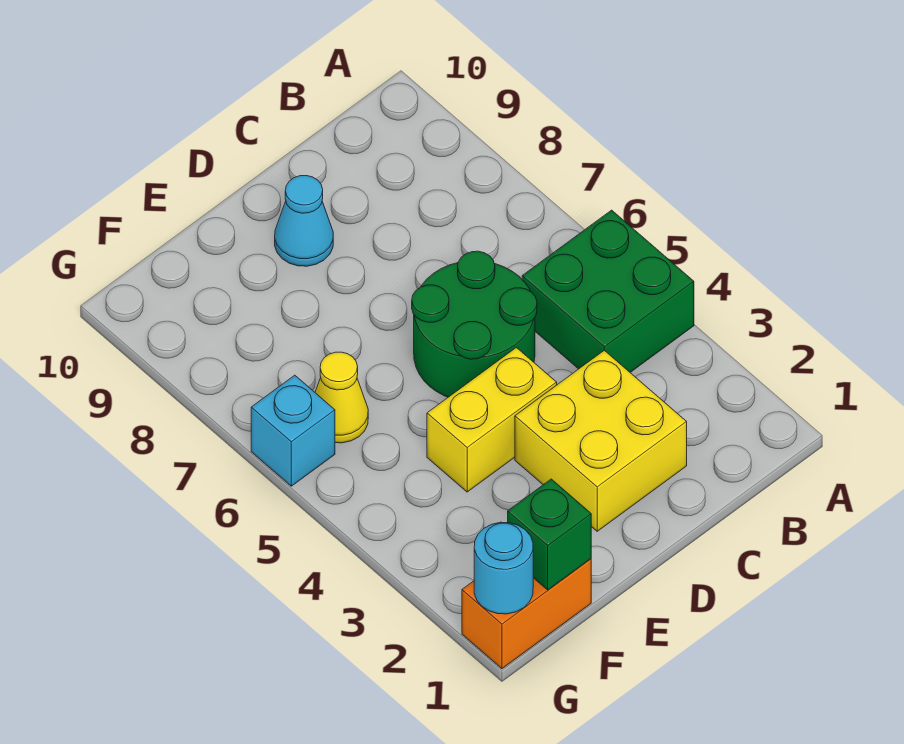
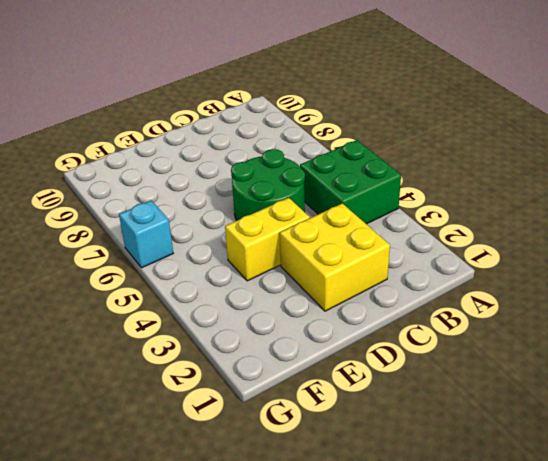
none -> cyan 1x1 cone [275,176,333,266]
none -> orange 1x2 brick [462,559,591,669]

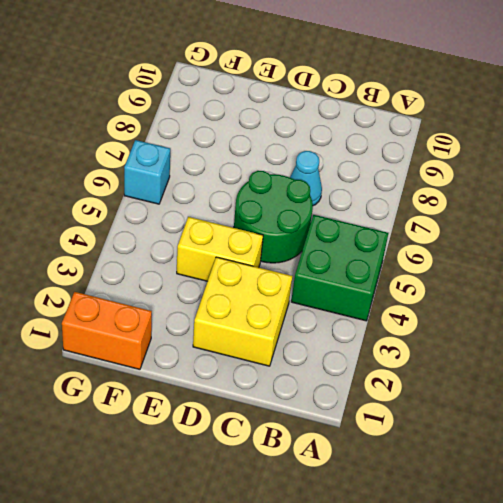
cyan 1x1 cone [290,151,322,206] -> cyan 1x1 cone moved to [275,176,333,266]
none -> yellow 1x1 cone [315,352,368,443]
none -> green 1x1 brick [508,479,591,590]

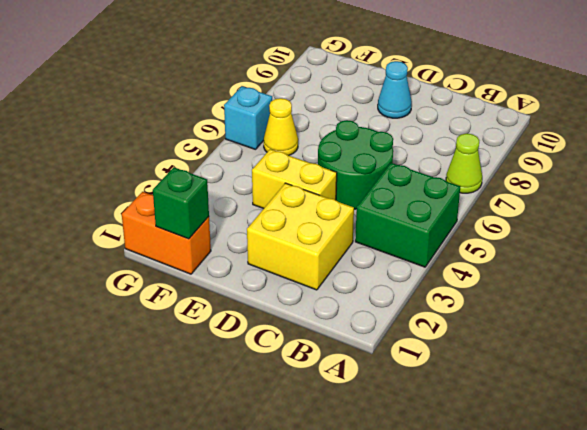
lime 1x1 cone [446,133,482,193] -> none
none -> cyan 1x1 round brick [474,522,533,614]

